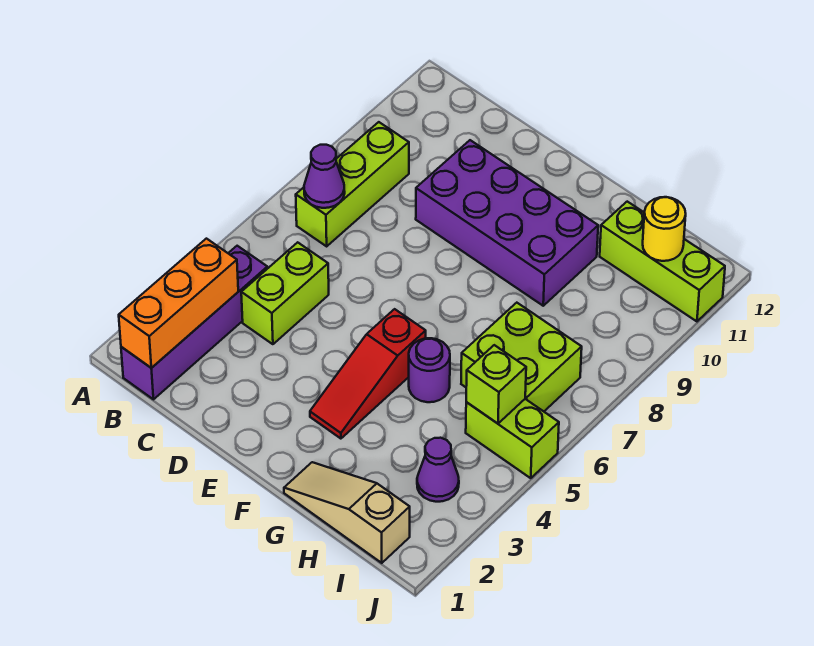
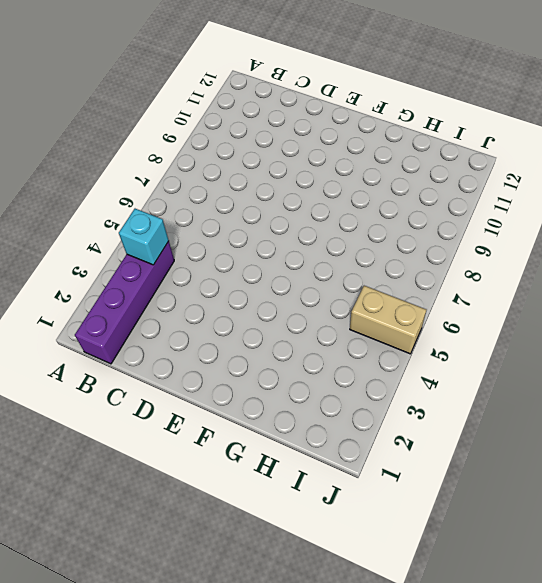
cyan 1x1 brick [119,209,169,265] -> none
tan 1x2 brick [350,286,426,354] -> lime 1x2 brick [466,399,559,478]
none -> lime 1x3 brick [296,122,409,246]
none -> lime 1x2 brick [241,242,329,344]
none -> purple 2x4 brick [416,140,598,306]

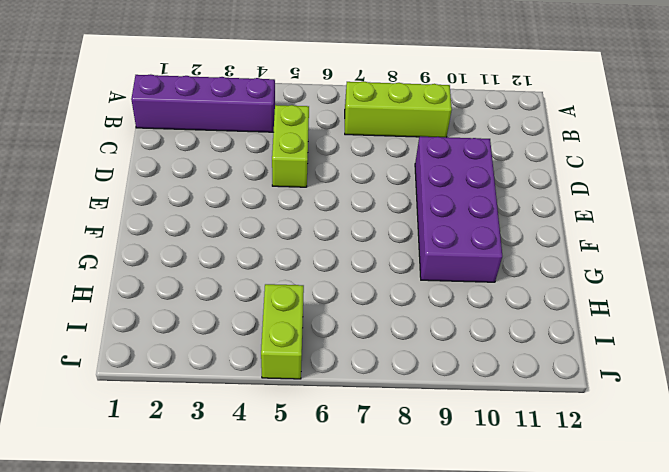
lime 1x2 brick [272,105,309,187] -> lime 1x2 brick turned to [241,242,329,344]
none -> red 1x3 slope [310,309,426,439]
none -> tan 1x3 slope [284,462,410,563]
none -> purple 1x1 round brick [409,338,450,402]

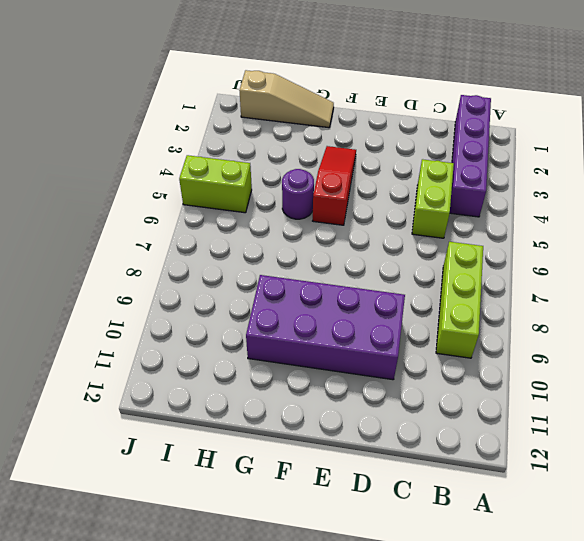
none -> lime 2x2 brick [461,303,582,411]
none -> lime 1x3 brick [600,202,725,321]
none -> purple 1x1 cone [417,438,459,502]

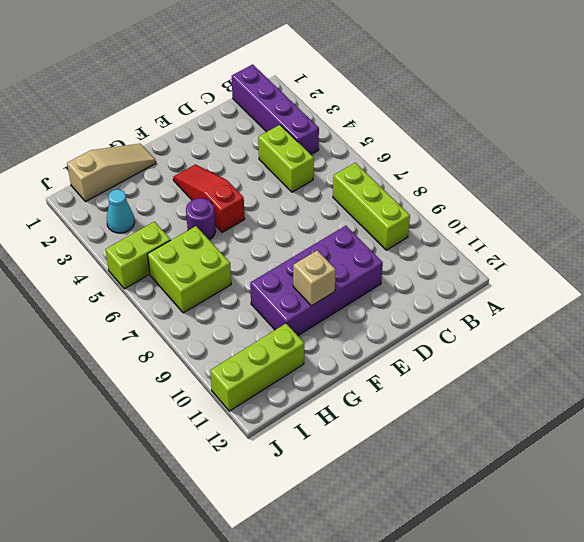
tan 1x1 brick [293,251,336,306] -> none
cyan 1x1 cone [107,189,135,233] -> purple 1x1 cone [417,438,459,502]
none -> orange 1x3 brick [119,239,238,368]
none -> purple 1x1 cone [304,145,345,208]
none -> lime 1x1 brick [466,345,526,424]

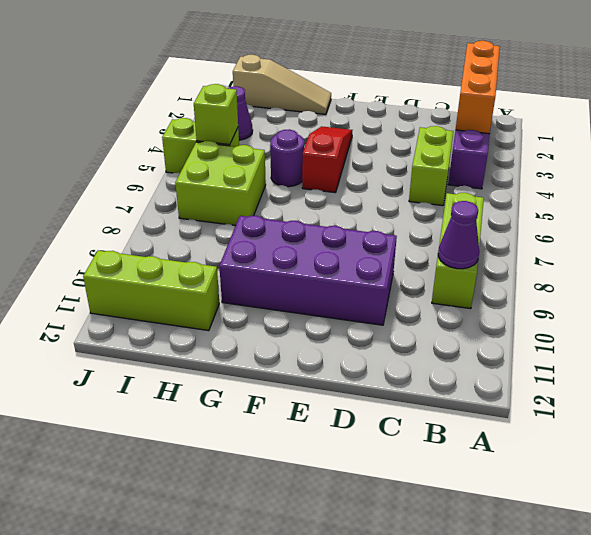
purple 1x1 cone [438,201,479,269] -> purple 1x1 cone moved to [304,145,345,208]
none -> yellow 1x1 round brick [643,197,686,261]

